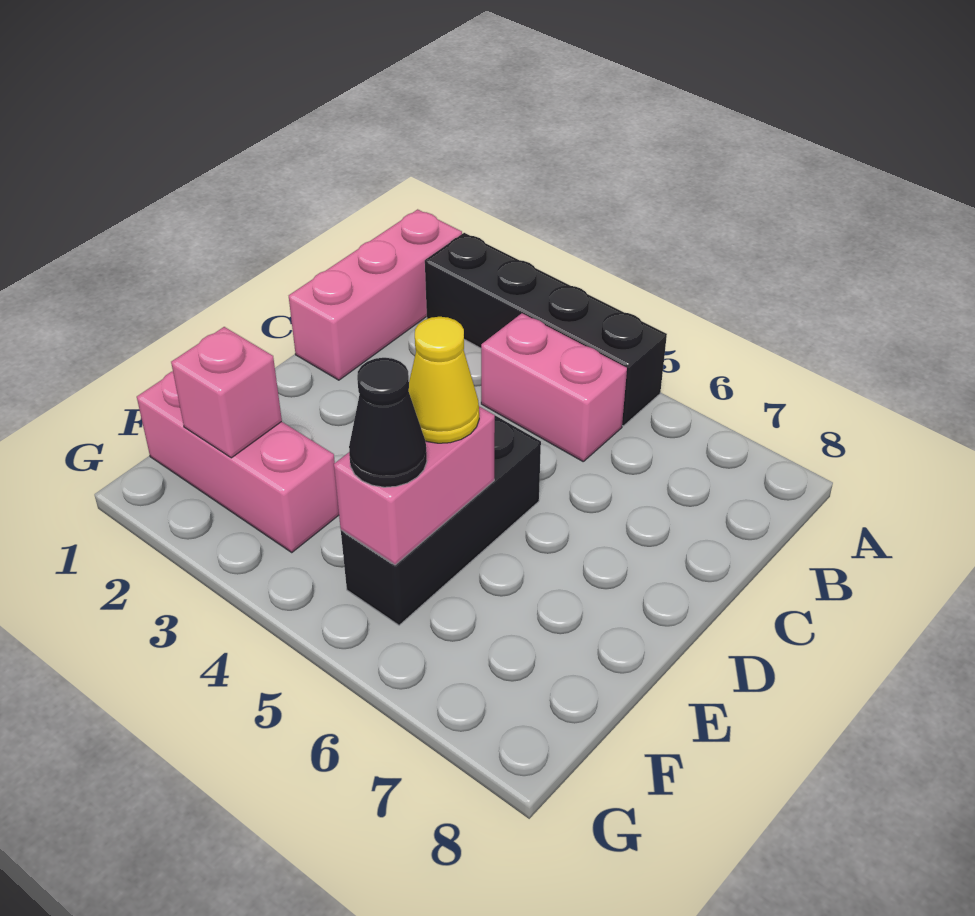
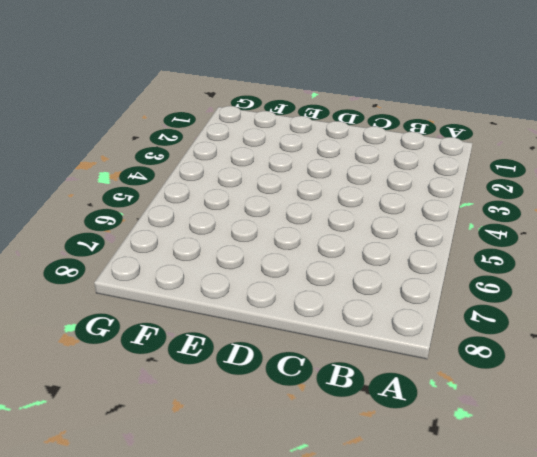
none -> pink 1x3 brick [289,209,462,380]
none -> black 1x4 brick [425,233,667,426]

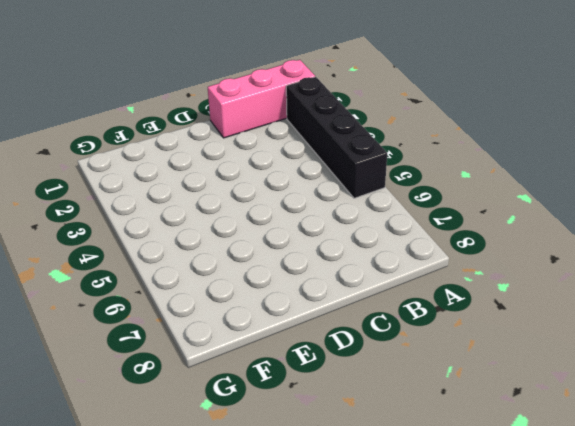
none -> pink 1x2 brick [481,313,627,461]
none -> black 1x3 brick [341,416,541,625]

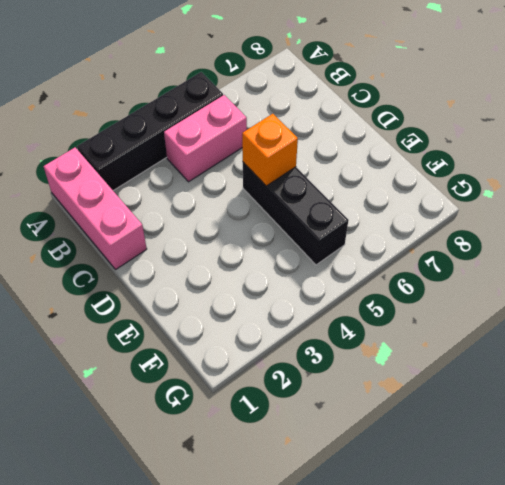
orange 1x1 brick [242,114,298,186] -> none
none -> pink 1x3 brick [137,371,339,552]
none -> pink 1x2 brick [334,406,495,565]

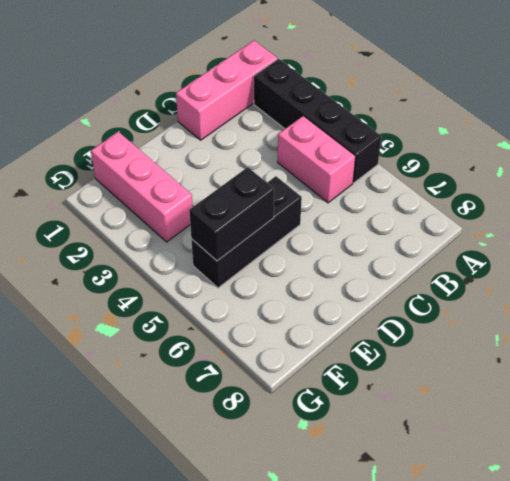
black 1x2 brick [189,167,274,261] -> pink 1x2 brick [334,406,495,565]
none -> pink 1x1 brick [171,327,282,458]
none -> yellow 1x1 cone [409,317,479,443]

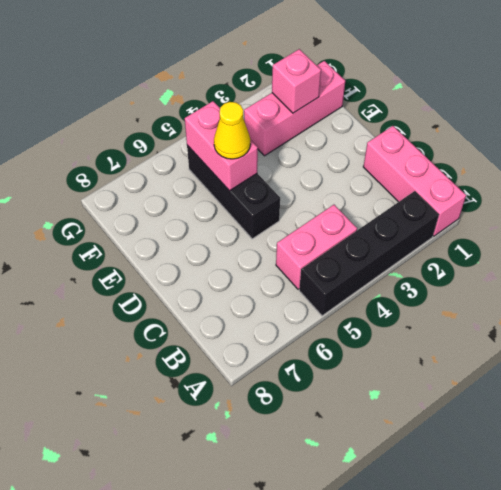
none -> black 1x1 cone [349,358,427,487]

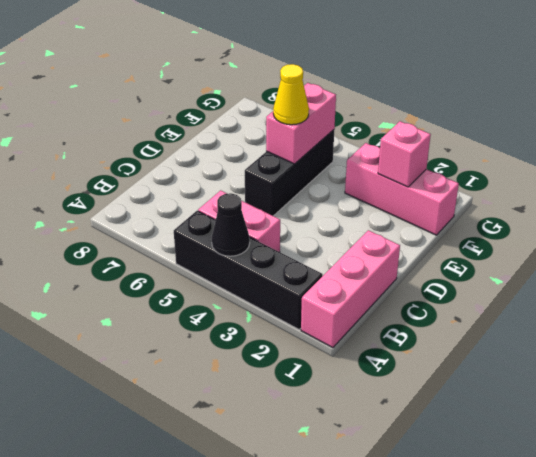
black 1x1 cone [212,193,250,256] -> black 1x1 cone moved to [349,358,427,487]

